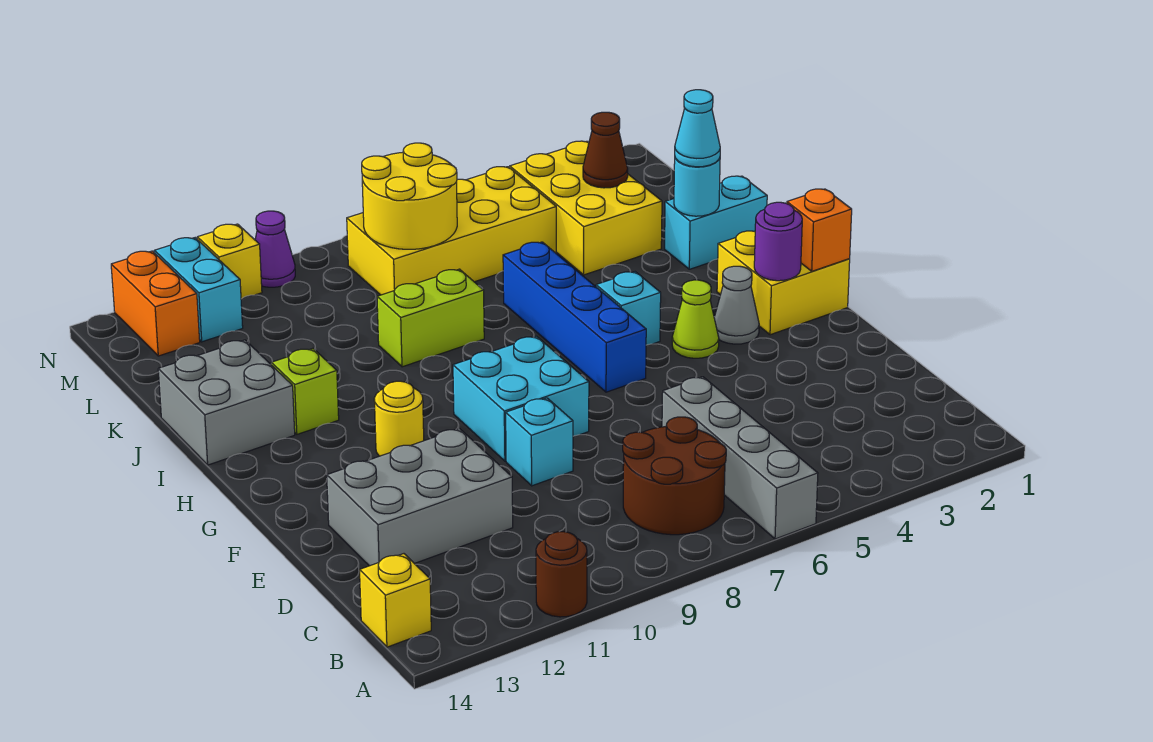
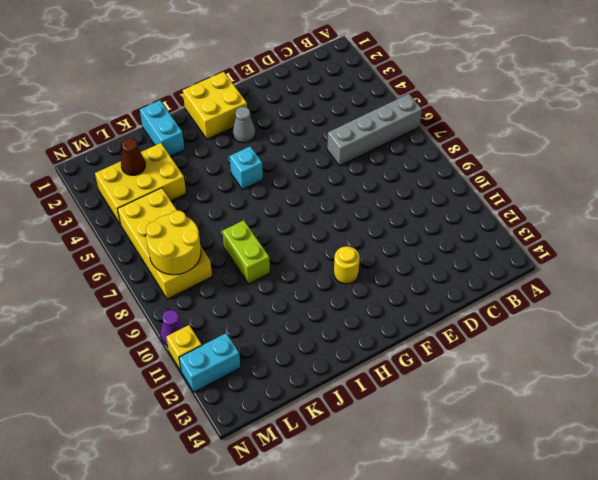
none -> brown 1x1 round brick [536,532,587,617]
none -> brown 2x2 round brick [623,417,726,535]
none -> yellow 1x1 brick [360,554,431,647]

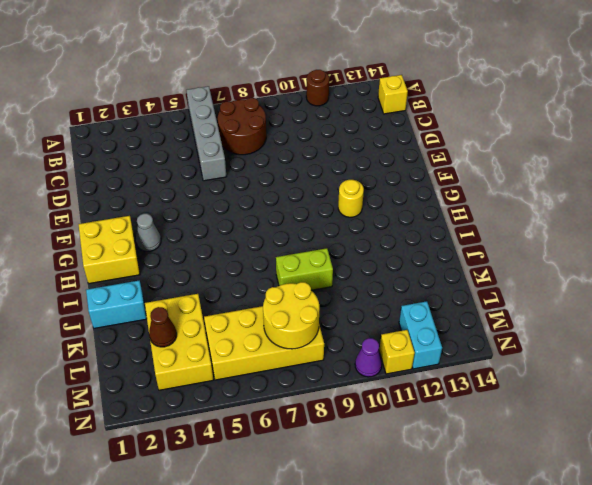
none -> grey 2x3 brick [327,429,513,566]
none -> cyan 1x1 brick [506,398,573,486]
none -> cyan 2x2 brick [453,336,589,461]

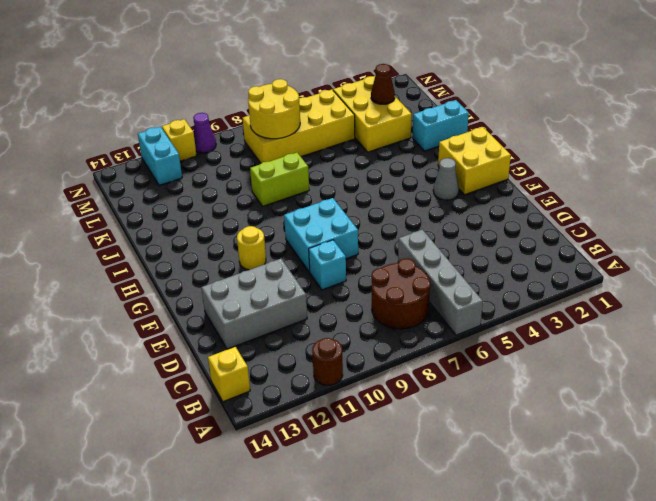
none -> lime 1x1 cone [672,280,719,358]
none -> blue 1x4 brick [503,242,646,392]
none -> cyan 1x1 brick [596,272,661,345]

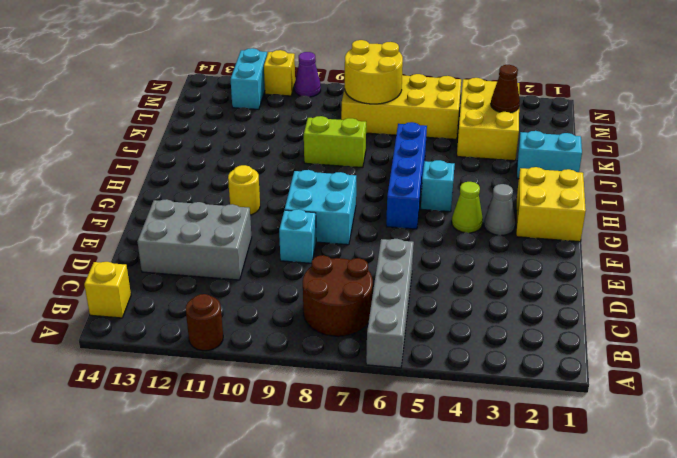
none -> lime 1x1 brick [271,349,339,434]
none -> grey 2x2 brick [158,340,295,465]
none -> orange 1x2 brick [111,251,200,356]

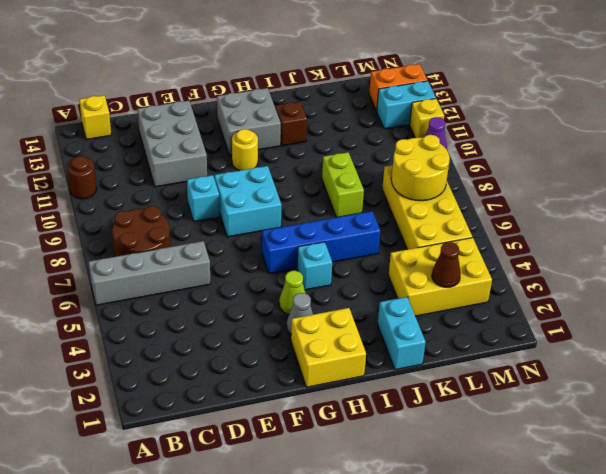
grey 2x2 brick [217,88,281,155] -> grey 2x2 brick moved to [158,340,295,465]
brown 1x1 brick [276,102,307,146] -> lime 1x1 brick [271,349,339,434]
none -> orange 1x1 brick [787,189,852,271]
none -> purple 1x1 round brick [754,202,802,281]
none -> cyan 1x1 round brick [674,158,720,216]

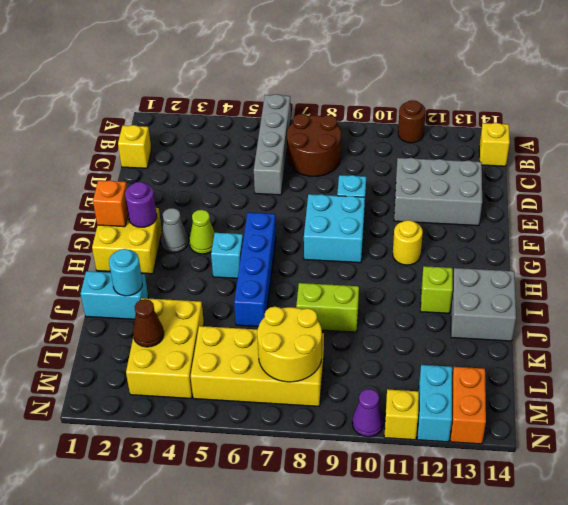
yellow 1x1 brick [118,125,151,168] -> none
none -> cyan 1x1 cone [675,90,720,167]

